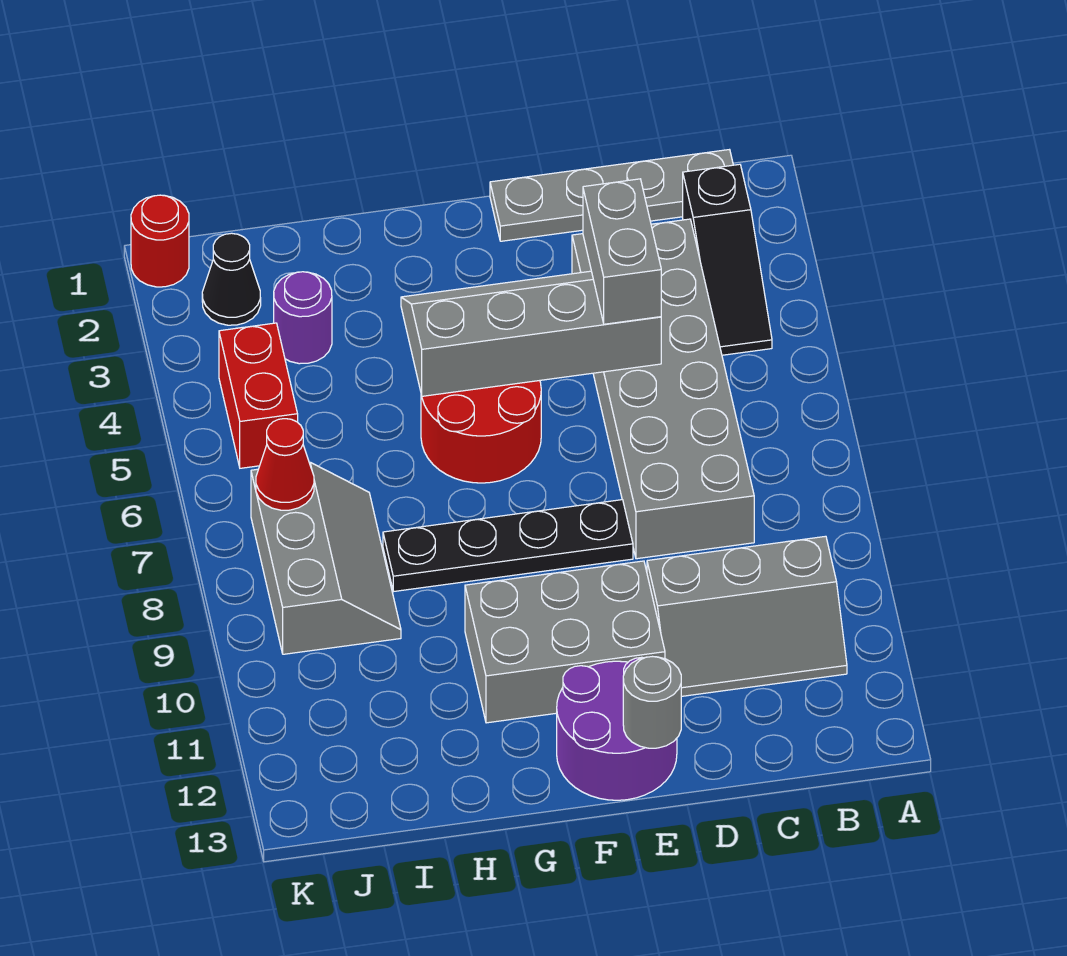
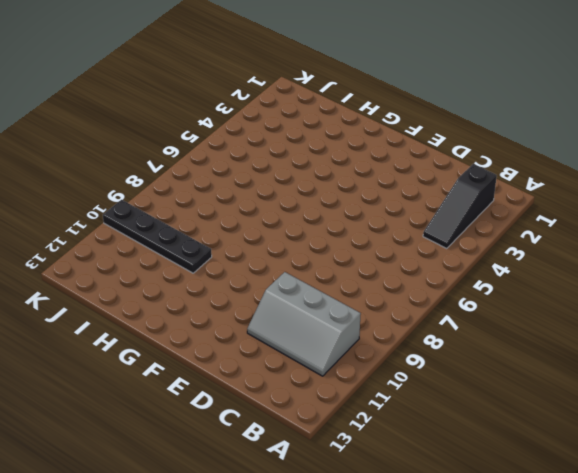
black 1x4 plate [103,200,212,273] -> black 1x4 plate moved to [383,500,633,592]
none -> grey 1x4 plate [490,150,733,241]
none -> grey 2x6 brick [572,219,754,559]
none -> grey 2x3 brick [465,561,665,723]

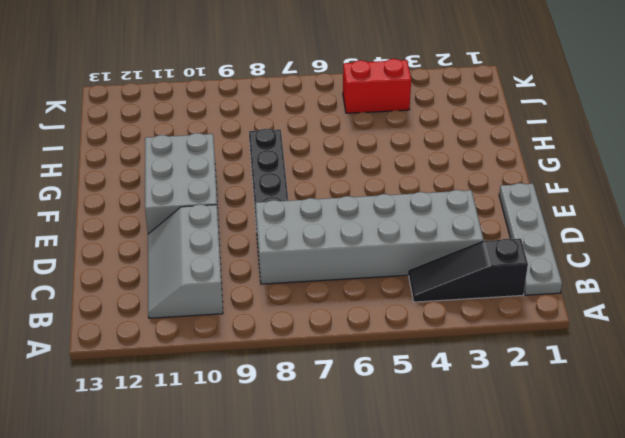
none -> purple 2x2 round brick [557,657,677,800]
none -> red 2x2 round brick [421,381,541,483]
none -> purple 1x1 round brick [274,272,332,364]

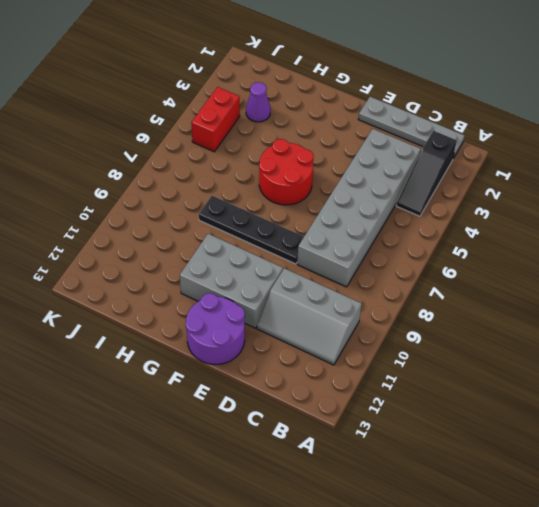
purple 1x1 cone [246,82,271,122] -> purple 1x1 round brick [274,272,332,364]
none -> grey 2x3 slope [251,462,401,654]
none -> black 1x1 cone [202,233,261,325]
none -> red 1x1 round brick [131,195,189,287]

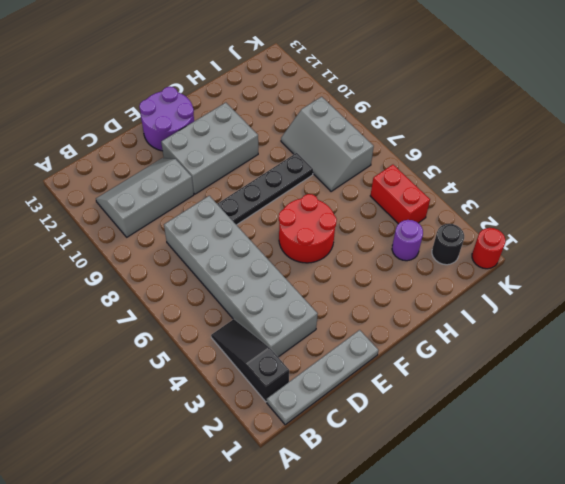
black 1x1 round brick [432,224,464,265] -> black 1x1 cone [202,233,261,325]
none -> grey 2x4 slope [401,271,661,396]
none -> grey 1x1 round brick [623,657,681,748]
none -> red 1x1 cone [256,419,314,510]

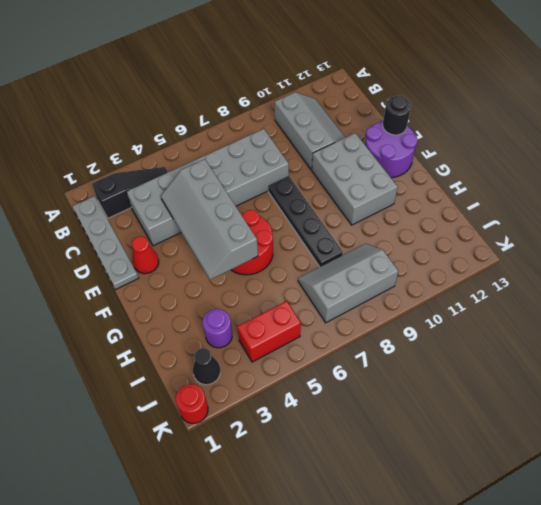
red 1x1 cone [132,236,159,274] -> red 1x1 cone moved to [256,419,314,510]
black 1x1 round brick [383,96,411,135] -> grey 1x1 round brick [623,657,681,748]
none -> grey 1x2 brick [583,179,661,324]

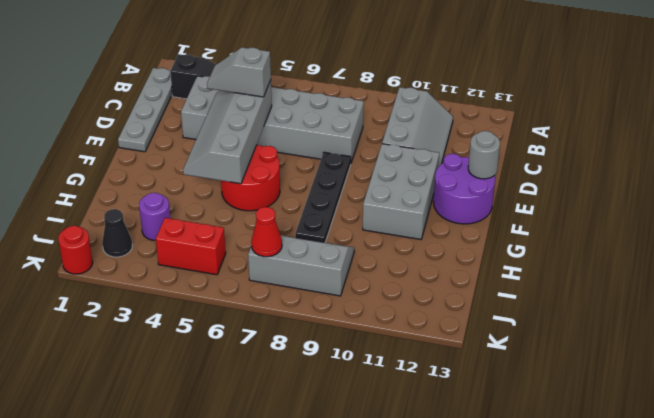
grey 1x2 slope [207,47,271,97] -> grey 1x2 brick [583,179,661,324]

